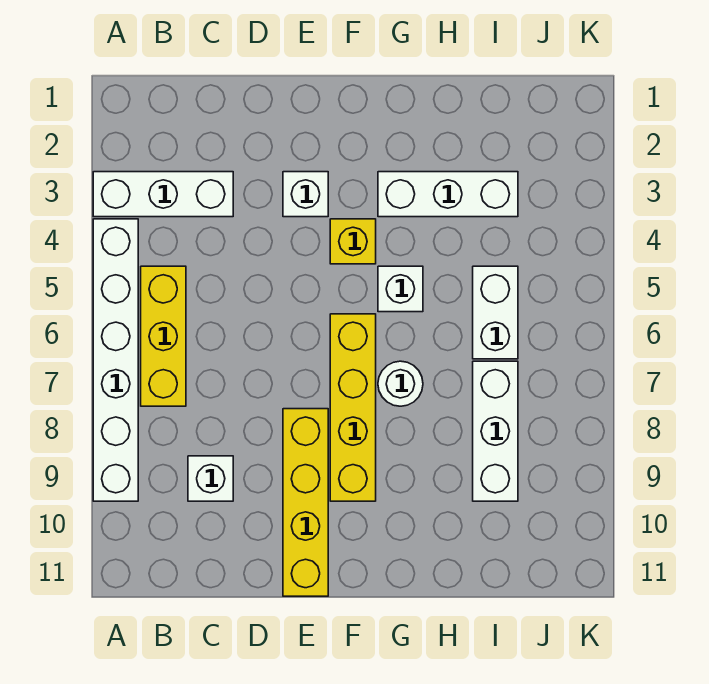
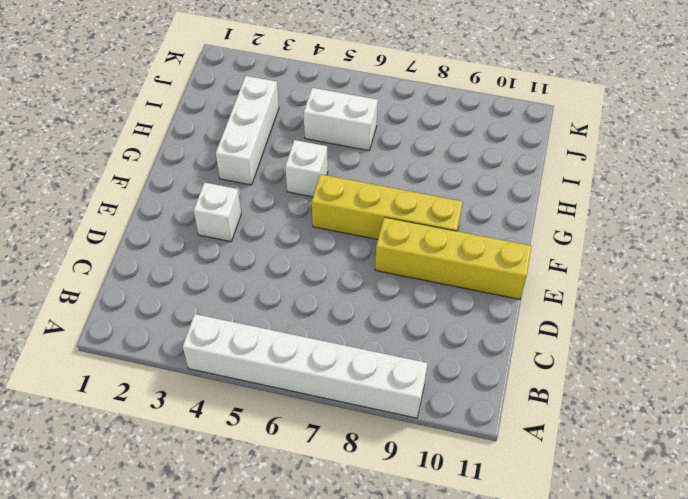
none -> white 1x3 brick [93,172,233,217]
none -> yellow 1x3 brick [141,266,186,406]
none -> white 1x1 brick [188,456,233,501]

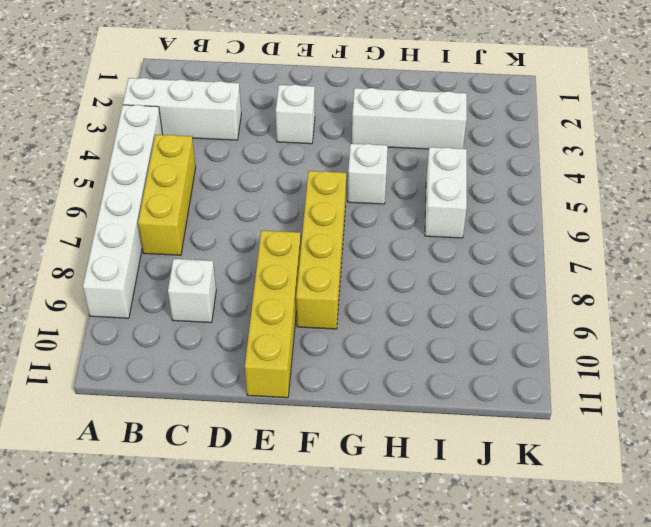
none -> yellow 1x1 brick [330,219,376,264]
none -> white 1x1 round brick [378,361,423,406]
none -> white 1x3 brick [473,361,518,501]

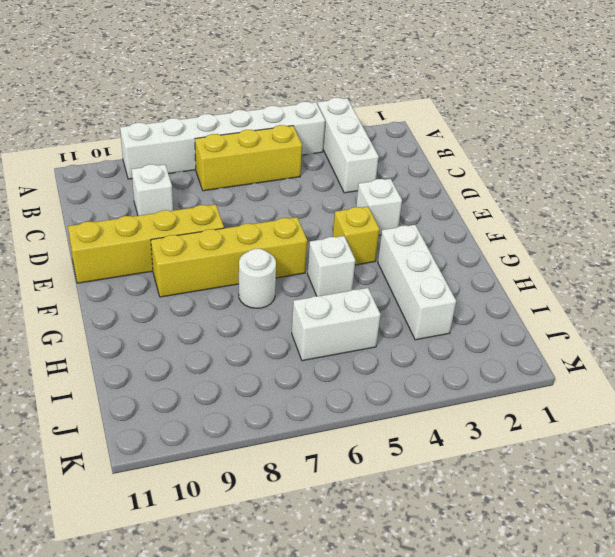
none -> white 1x3 brick [473,361,518,501]

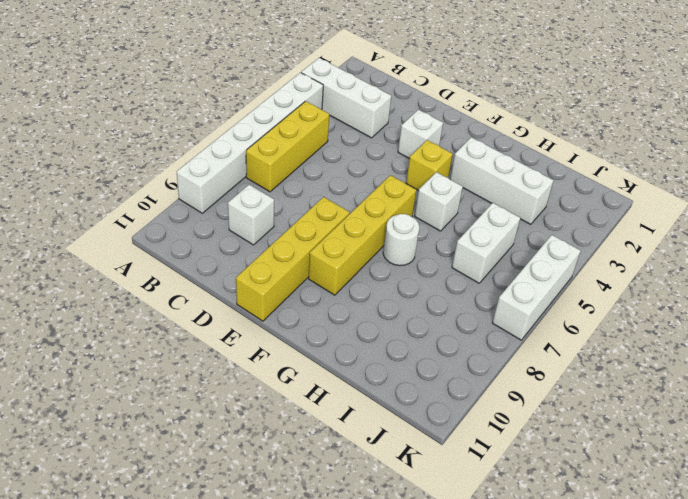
white 1x3 brick [492,235,581,340] -> white 1x3 brick moved to [473,361,518,501]

